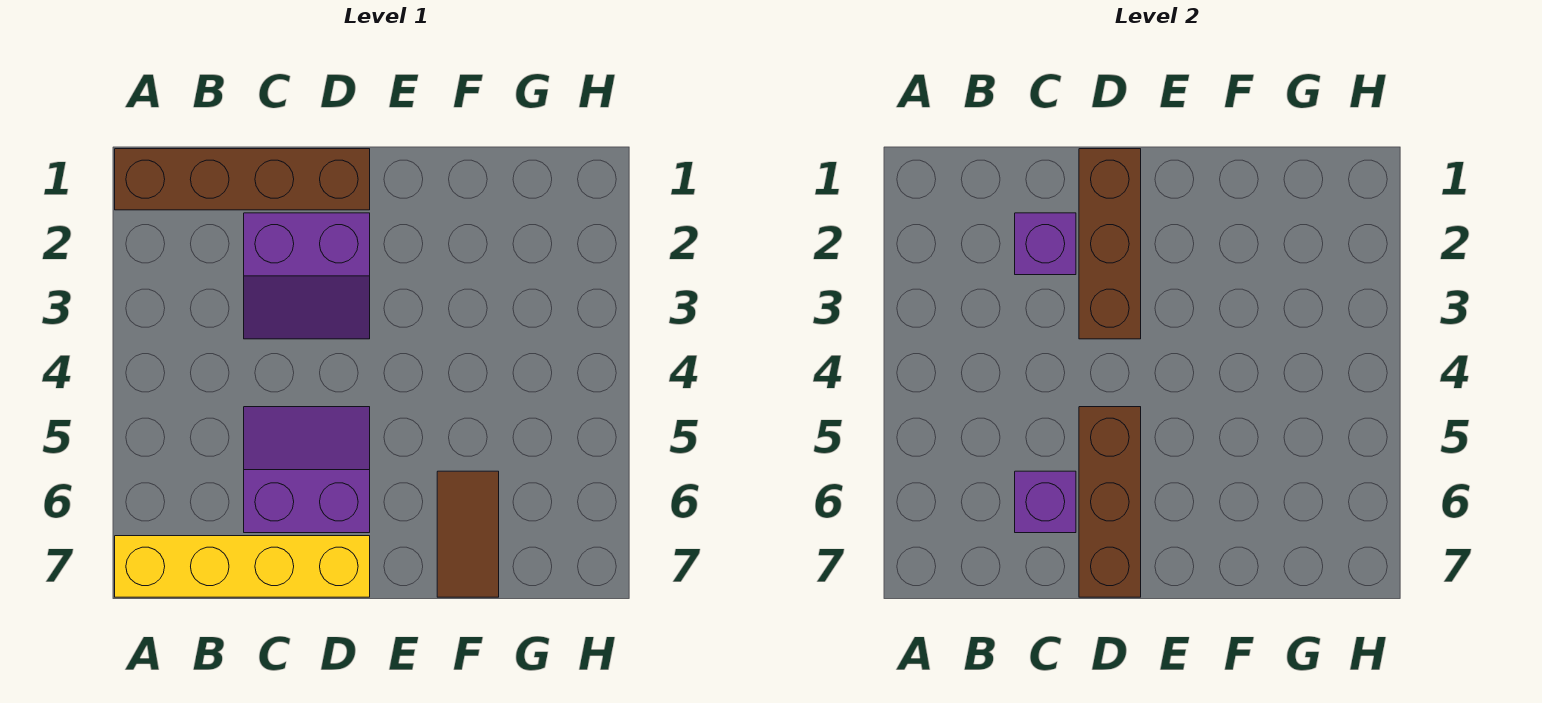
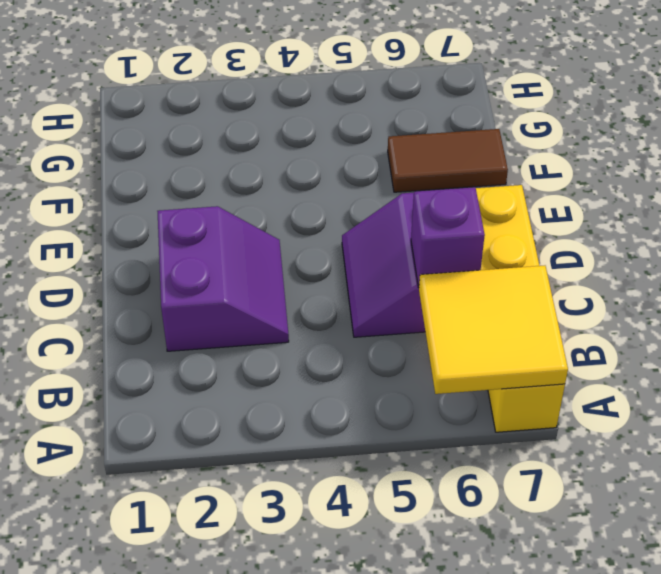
yellow 2x2 tile [419,266,568,394] -> none
none -> brown 1x4 brick [115,149,370,210]
none -> purple 1x1 brick [1015,213,1076,275]

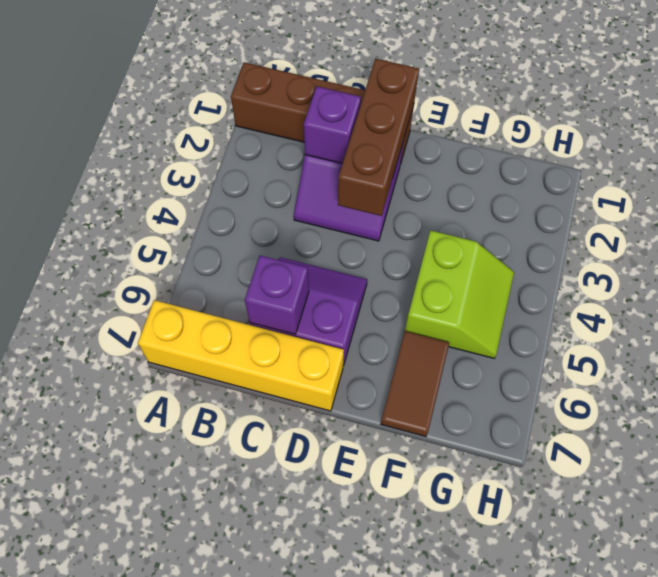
lime 2x2 slope [405,230,514,358] -> none
none -> brown 1x3 brick [1079,407,1141,597]

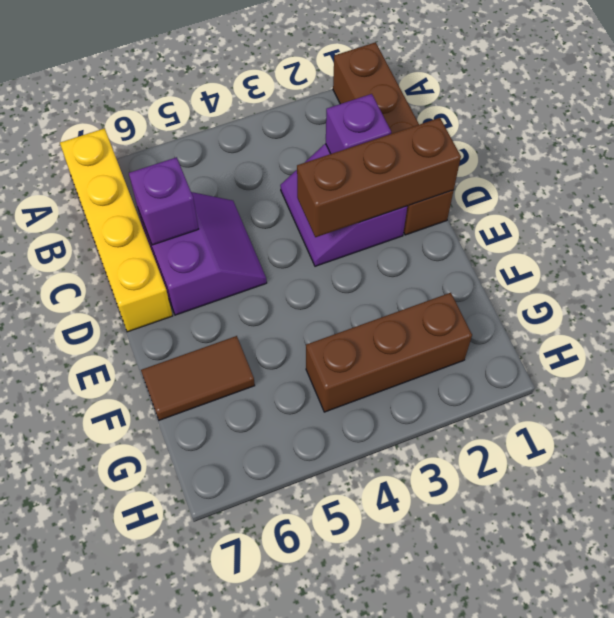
brown 1x3 brick [306,293,472,412] -> brown 1x3 brick moved to [1079,407,1141,597]

